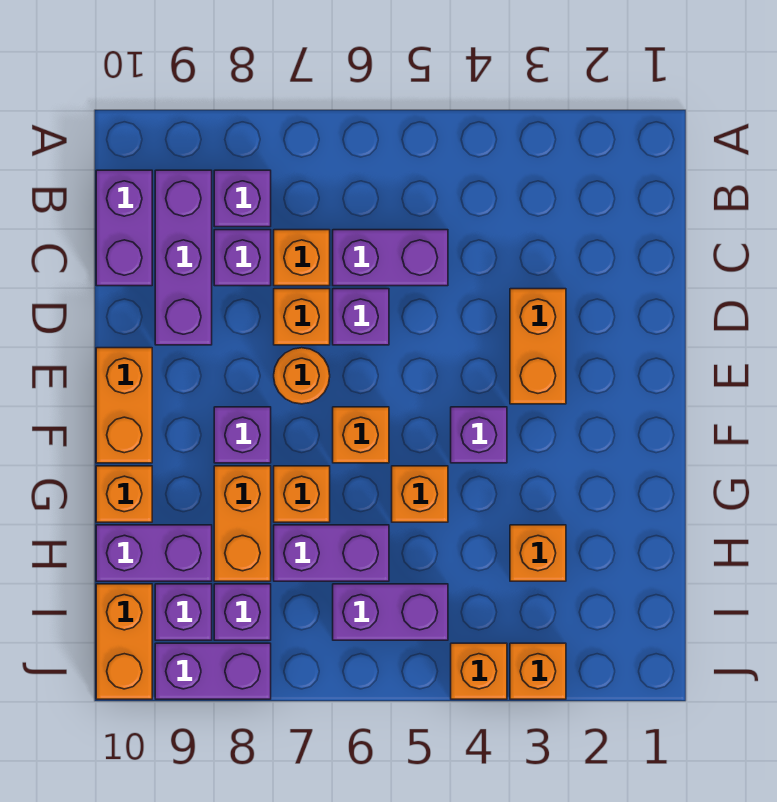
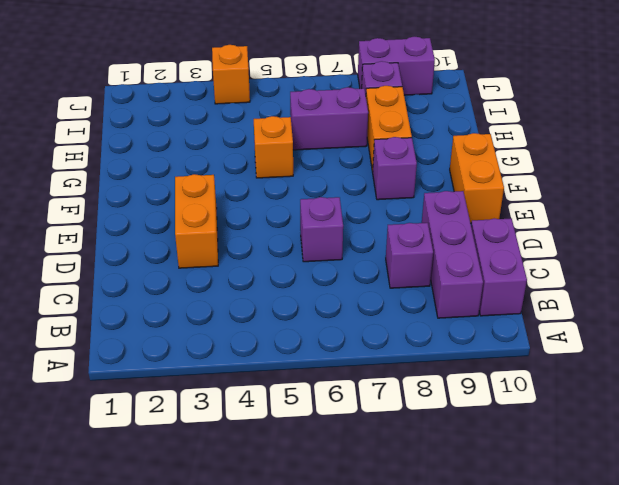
none -> purple 1x1 brick [214,170,271,227]
none -> purple 1x2 brick [333,230,448,286]
none -> orange 1x1 brick [274,230,330,286]

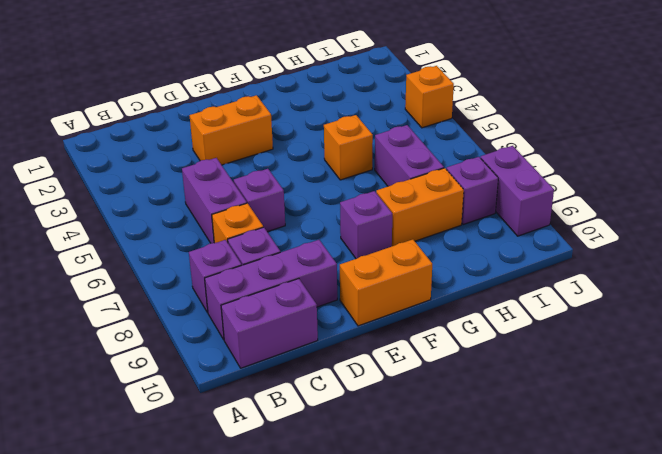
none -> orange 1x1 brick [274,289,330,345]
none -> orange 1x1 round brick [274,348,330,404]
none -> purple 1x1 brick [451,407,507,463]

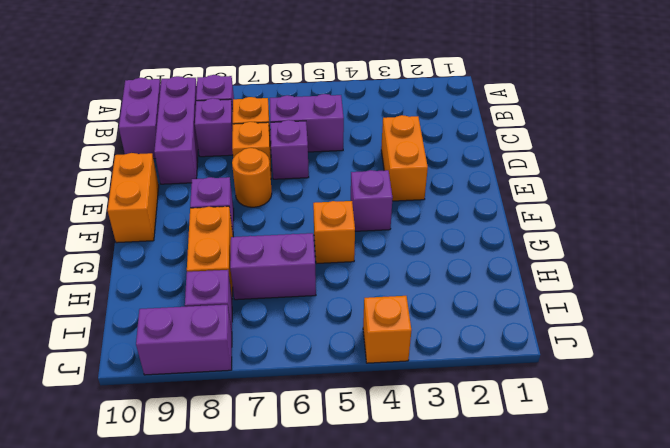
none -> orange 1x1 brick [333,407,389,463]
none -> orange 1x1 brick [274,466,330,522]
none -> orange 1x1 brick [96,466,152,522]

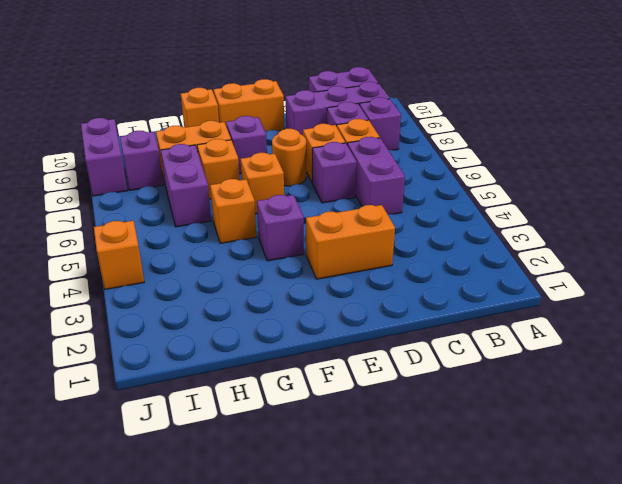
none -> orange 1x1 brick [510,525,566,581]
none -> purple 1x2 brick [96,525,212,581]
none -> purple 1x2 brick [333,584,448,640]

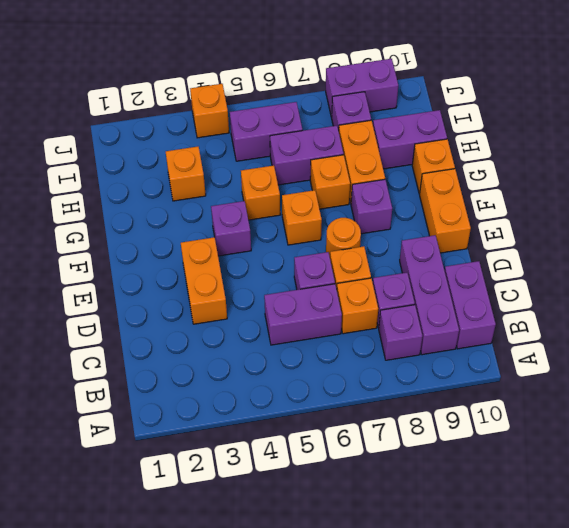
none -> purple 1x1 brick [155,584,212,640]
none -> orange 1x2 brick [96,584,152,699]
none -> orange 1x1 brick [510,643,566,699]

